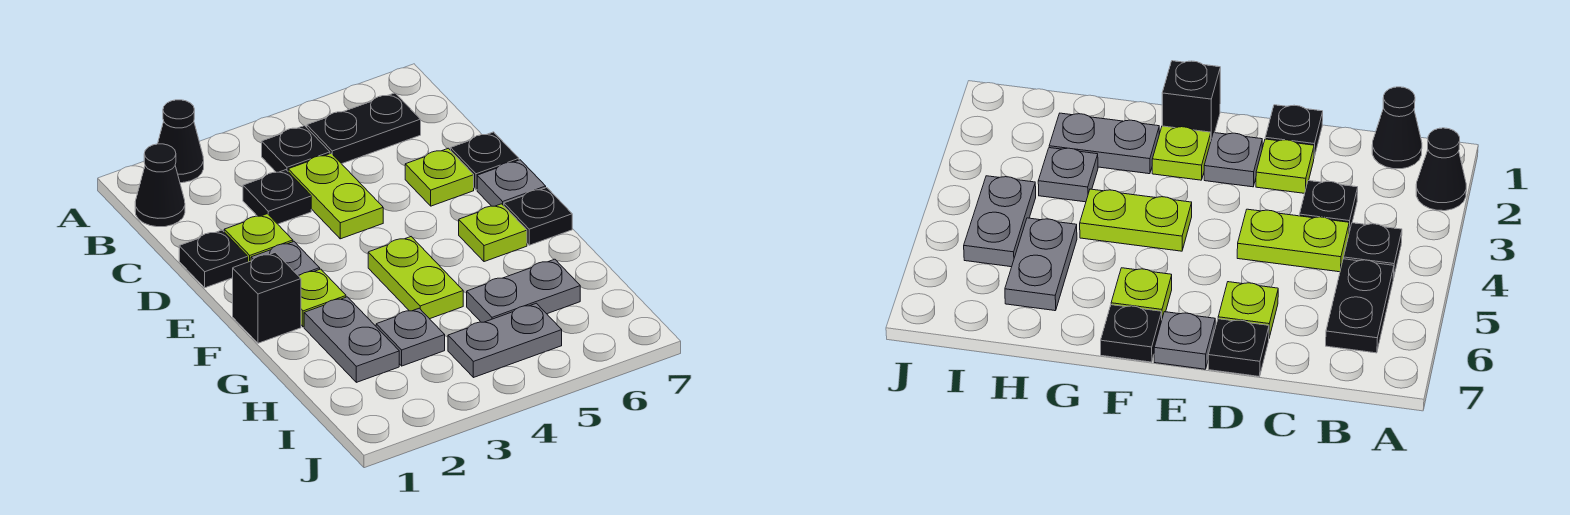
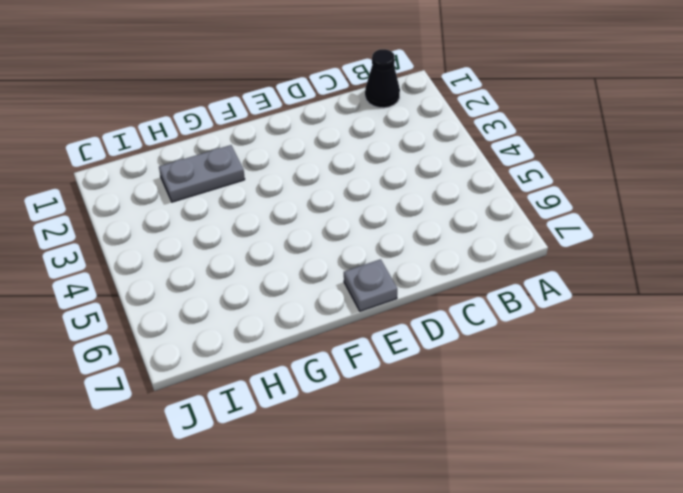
none -> black 1x1 cone [158,100,204,183]
none -> black 1x1 plate [262,126,330,172]
none -> black 1x2 plate [307,93,421,164]

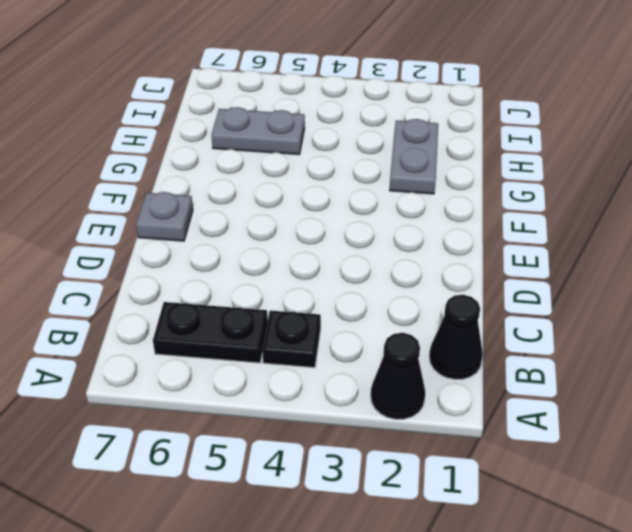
none -> black 1x1 plate [243,170,311,224]
none -> lime 1x2 plate [288,153,383,239]
none -> black 1x1 plate [179,230,248,288]

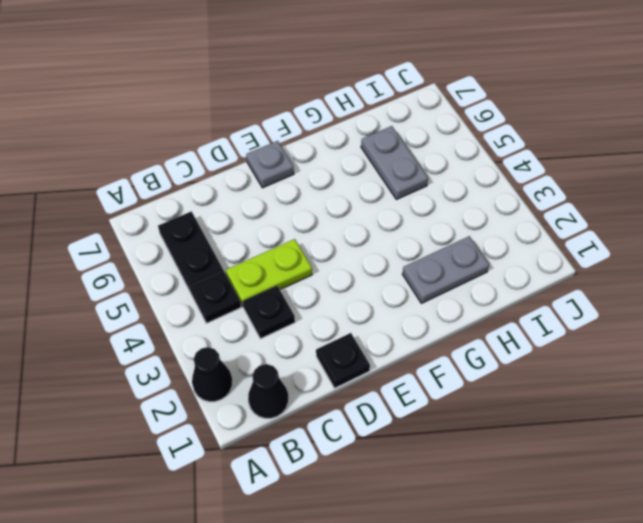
none -> lime 1x1 plate [224,214,293,262]
none -> lime 1x1 plate [405,148,474,206]
none -> black 1x1 plate [451,132,519,190]

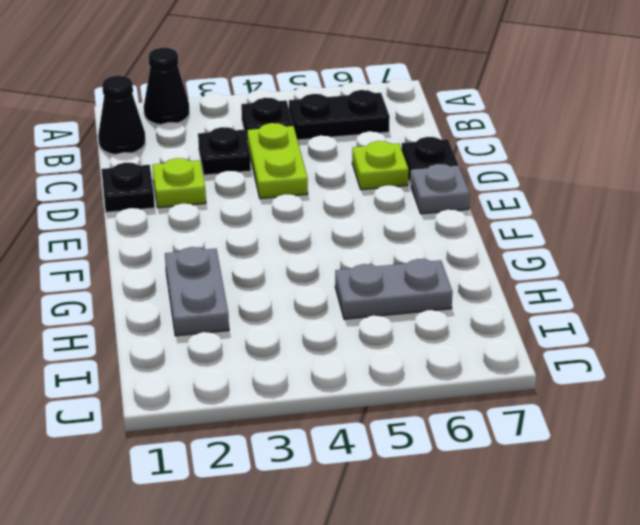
none -> grey 1x1 plate [251,241,320,276]
none -> black 1x1 brick [233,252,301,343]
none -> lime 1x1 plate [299,269,346,327]

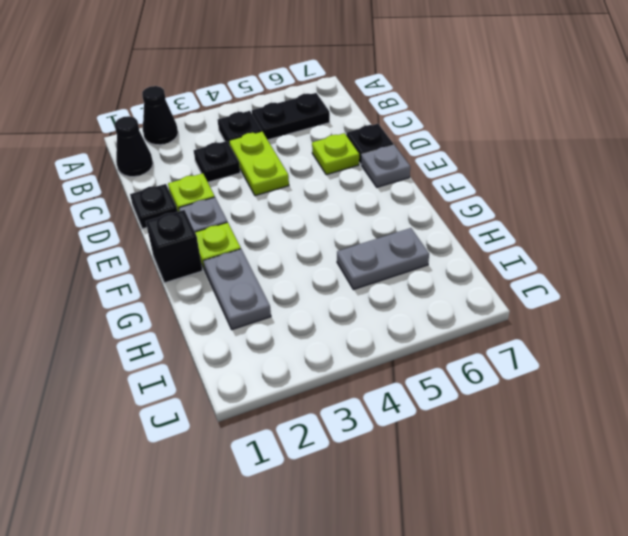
none -> lime 1x2 plate [368,237,463,319]
none -> lime 1x1 plate [459,204,527,262]
none -> black 1x1 plate [504,188,572,245]

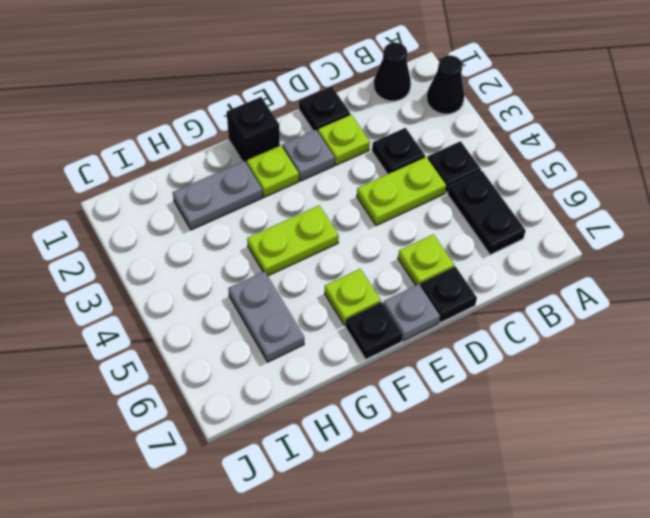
none -> grey 1x1 plate [376,308,445,366]
none -> grey 1x2 plate [448,303,562,378]

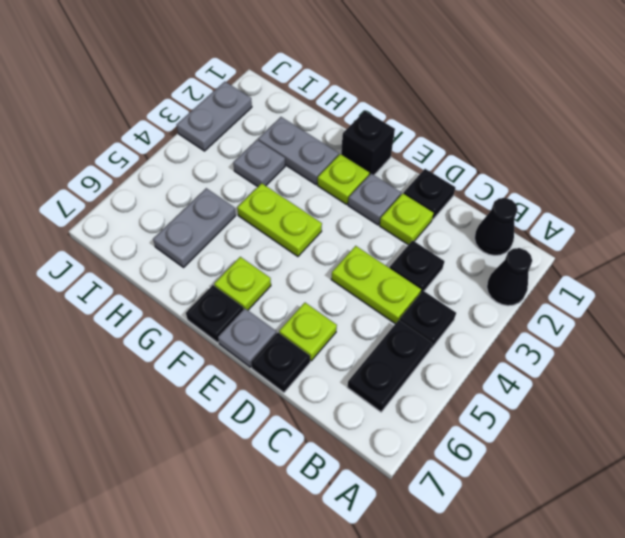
grey 1x2 plate [177,82,252,151] -> grey 1x2 plate moved to [448,303,562,378]

